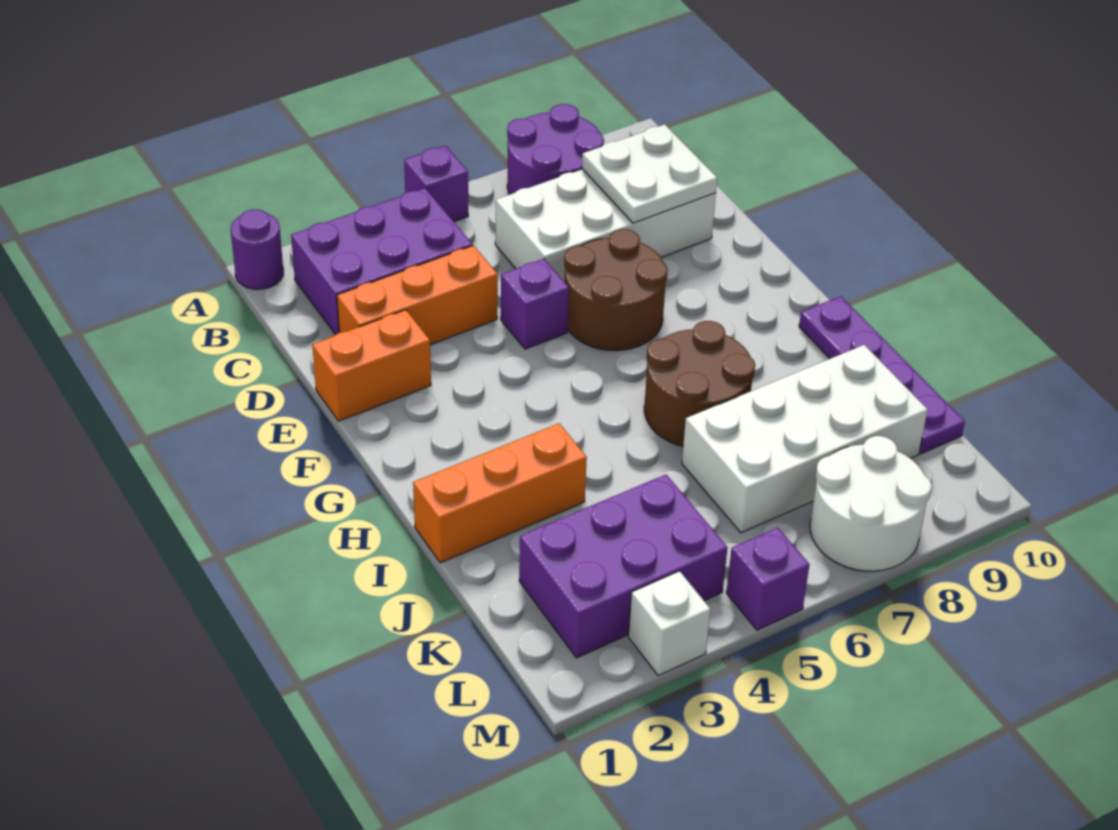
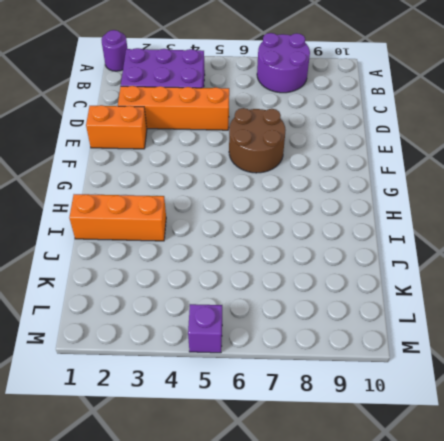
orange 1x4 brick [118,86,229,130] -> orange 1x3 brick [337,245,498,345]
none -> purple 1x1 brick [404,146,468,222]
none -> white 2x4 brick [495,169,716,282]
none -> purple 1x1 brick [501,259,569,349]

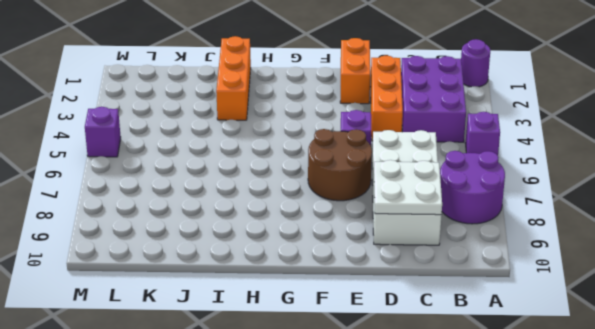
none -> brown 2x2 round brick [644,321,755,446]
none -> purple 1x4 plate [799,296,965,454]
none -> white 2x4 brick [682,345,928,533]

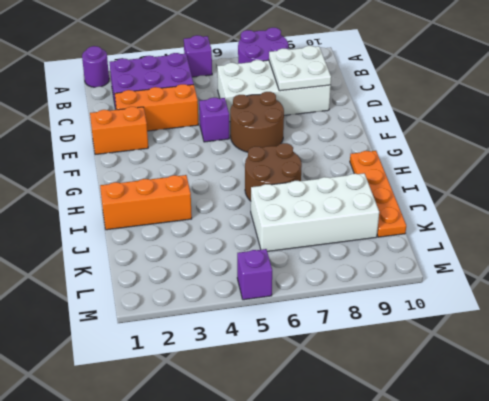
orange 1x4 plate [350,151,406,237] -> purple 1x4 plate [799,296,965,454]
none -> purple 2x3 brick [519,475,728,658]
none -> white 2x2 round brick [810,436,932,571]
none -> white 1x1 brick [628,571,710,676]

